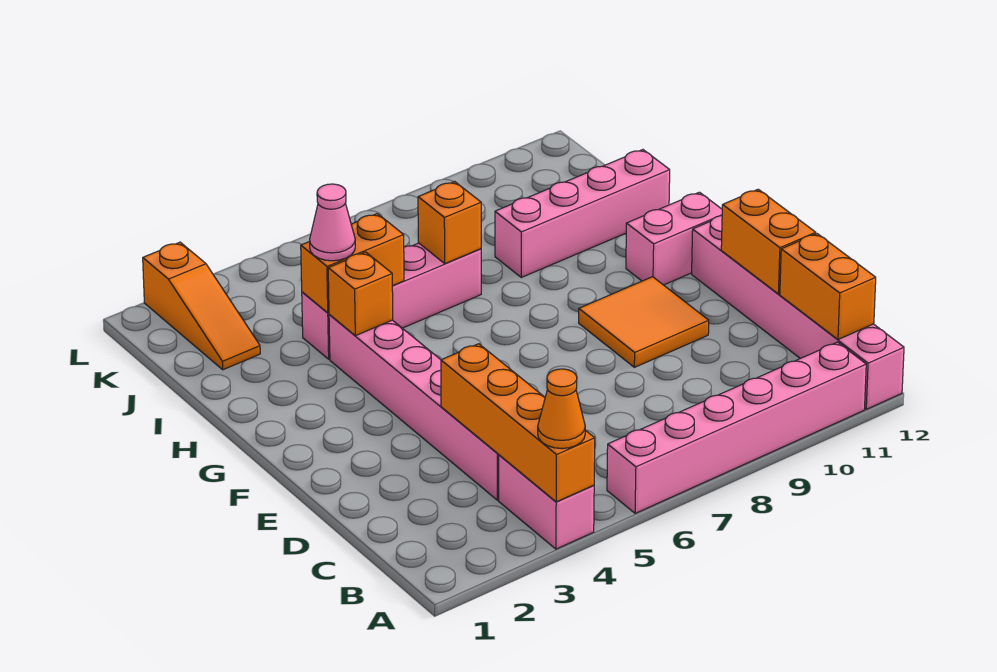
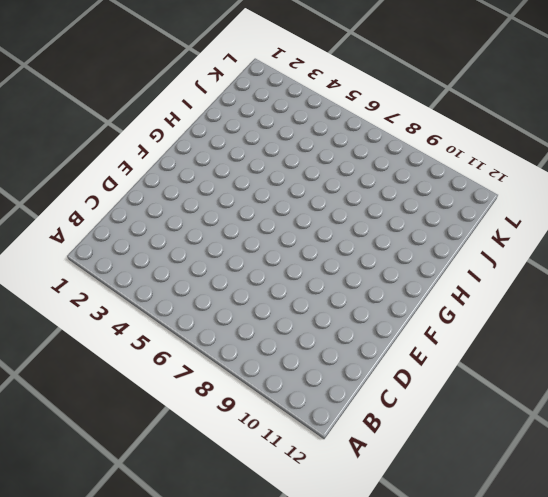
none -> pink 1x2 brick [499,455,594,549]
none -> pink 1x6 brick [607,342,866,513]
none -> pink 1x6 brick [692,216,904,409]

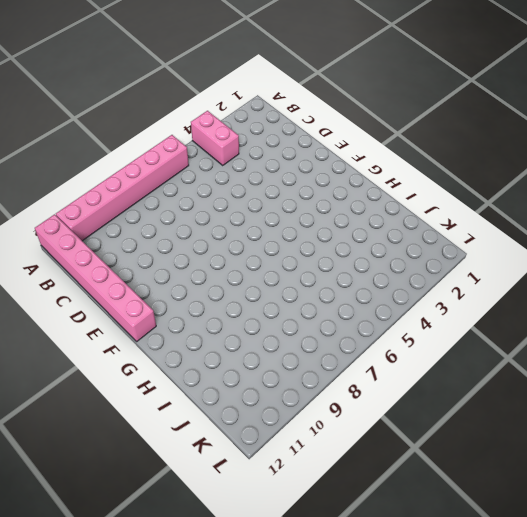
none -> pink 1x6 brick [329,315,499,500]
none -> orange 2x2 tile [579,277,709,367]
none -> pink 1x2 brick [626,192,722,285]

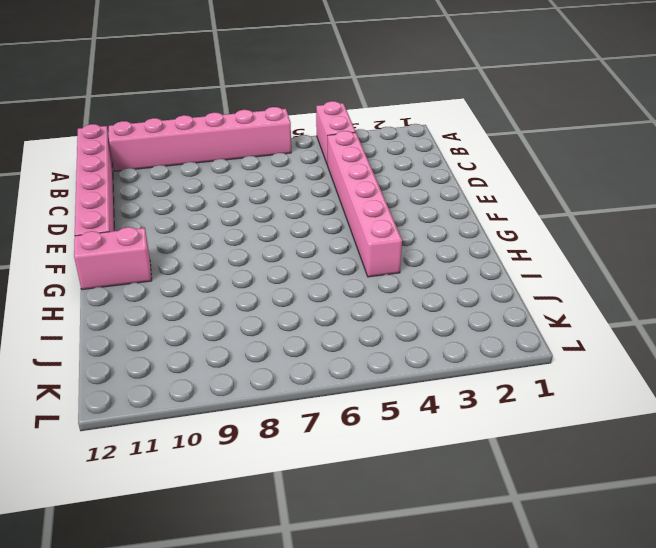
none -> orange 2x2 tile [579,277,709,367]
none -> pink 1x4 brick [302,243,481,359]
none -> pink 1x4 brick [495,150,670,277]

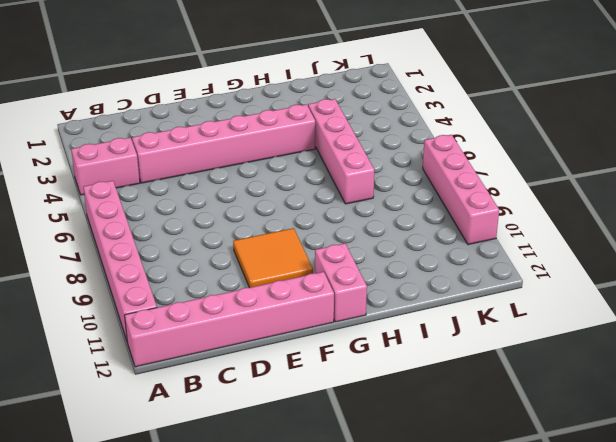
pink 1x4 brick [423,135,499,245] -> pink 1x4 brick moved to [495,150,670,277]
none -> orange 1x3 slope [143,242,260,370]
none -> orange 1x4 brick [441,344,595,502]
none -> orange 1x2 brick [780,234,876,339]

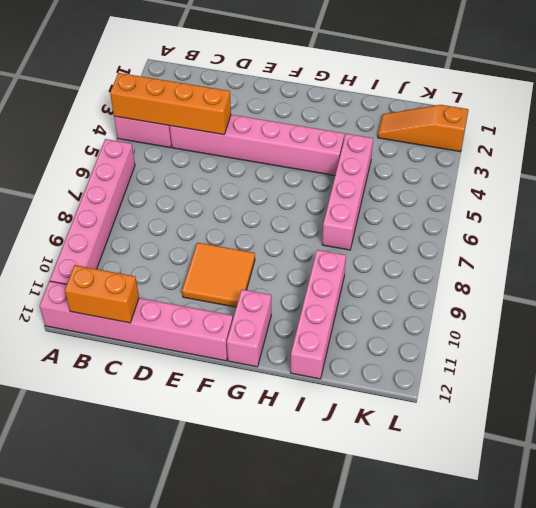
none -> orange 1x2 brick [721,189,816,294]
none -> orange 1x1 brick [328,252,393,336]
none -> orange 1x2 brick [301,214,404,313]

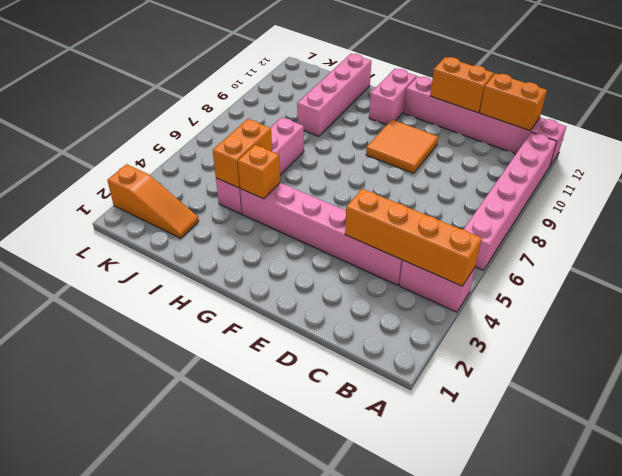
none -> orange 1x1 brick [418,182,481,264]
none -> orange 1x1 cone [538,369,585,449]
none -> pink 1x1 cone [310,184,355,261]

